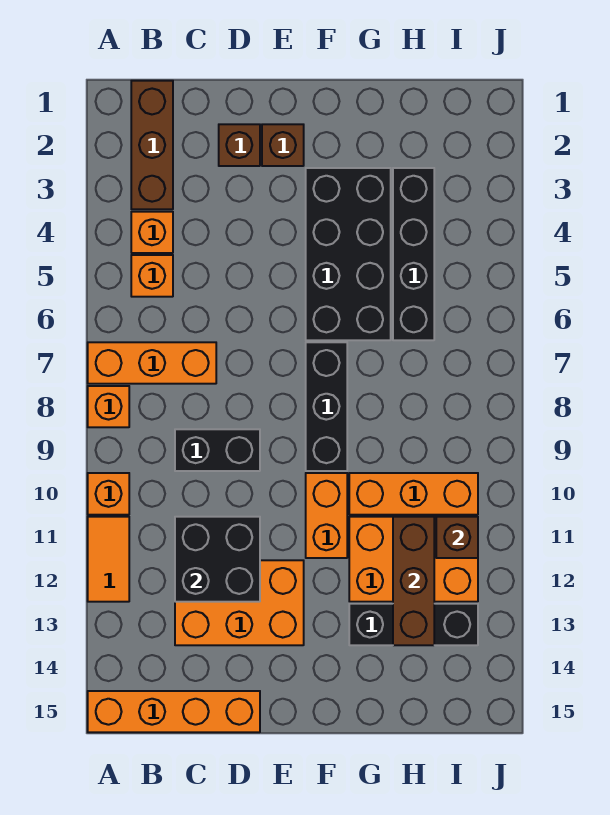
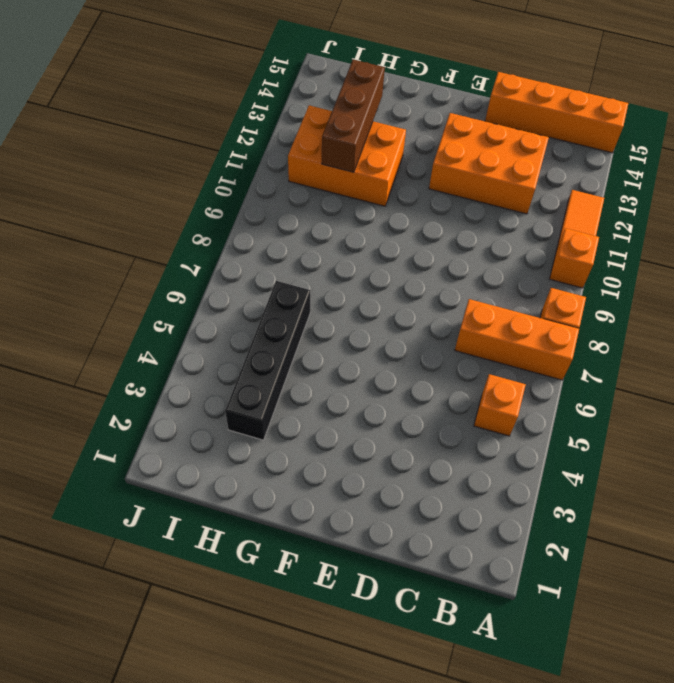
none -> brown 1x3 brick [131,81,173,209]
none -> orange 1x1 brick [131,212,173,253]
none -> black 1x2 brick [175,429,260,471]

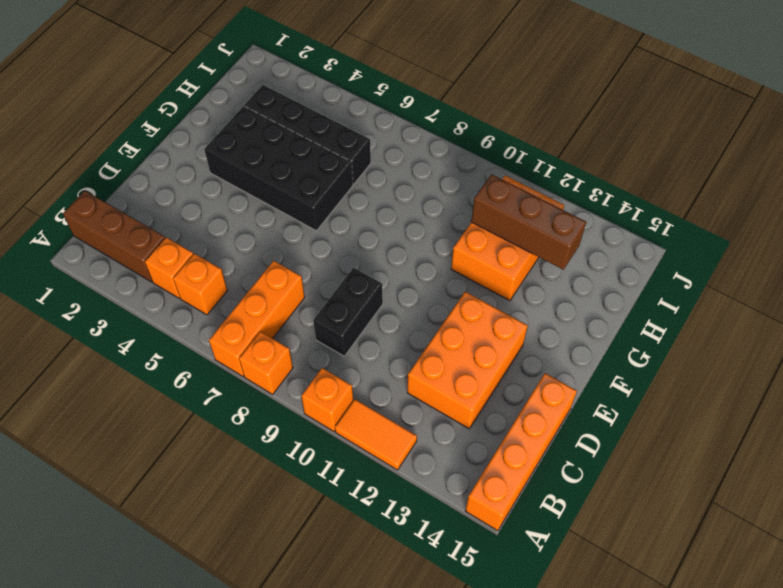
none -> brown 1x1 brick [219,124,260,166]
none -> brown 1x1 brick [262,124,304,166]
none -> black 1x3 brick [306,342,347,471]

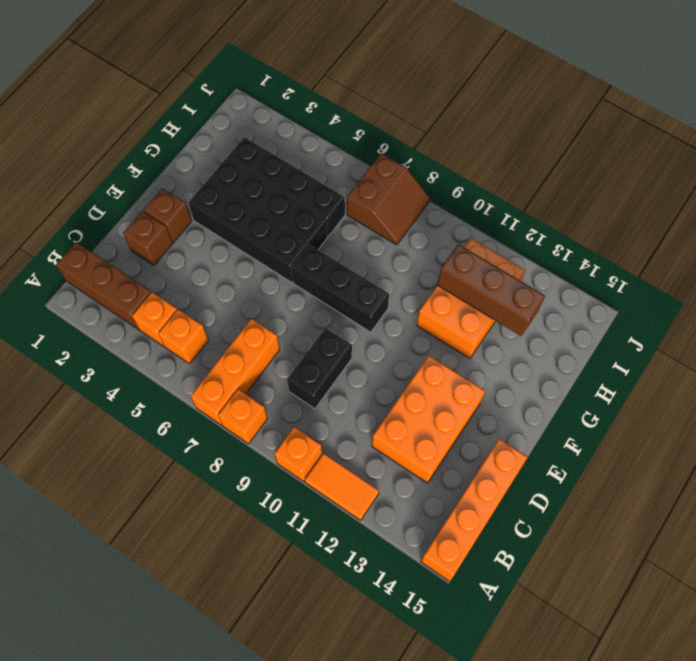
brown 2x2 slope [347,153,430,245] -> none
none -> orange 1x2 brick [306,473,347,558]
none -> orange 1x3 brick [349,473,478,515]
none -> black 1x3 brick [349,604,478,645]

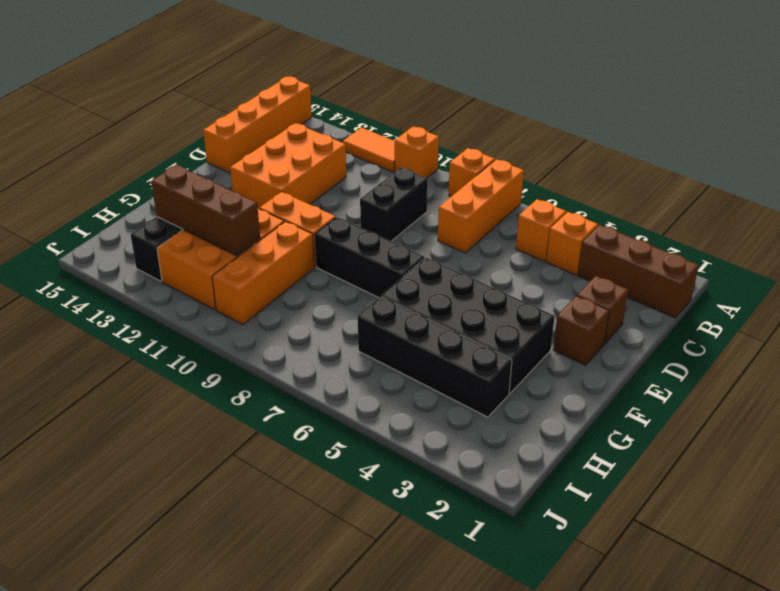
none -> black 2x2 brick [175,517,260,602]
none -> brown 1x1 brick [436,517,478,558]

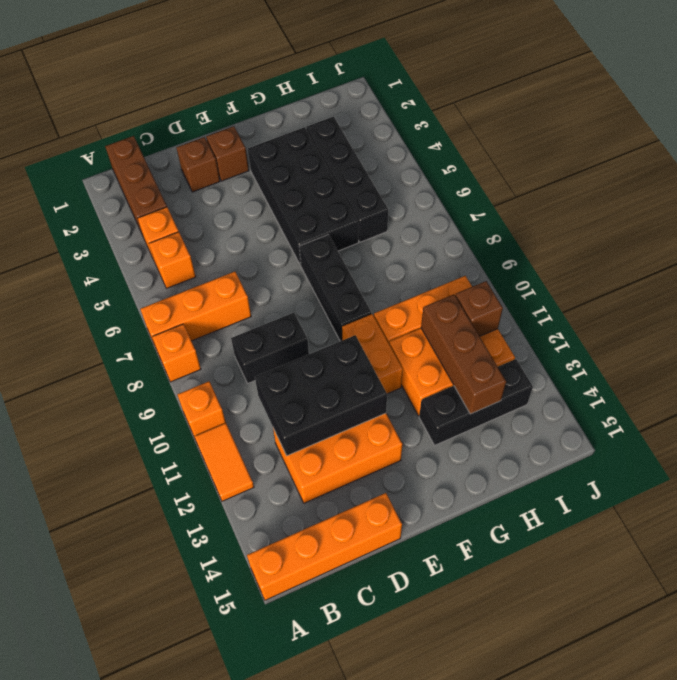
black 2x3 brick [255,335,387,456] -> black 2x2 brick [175,517,260,602]

